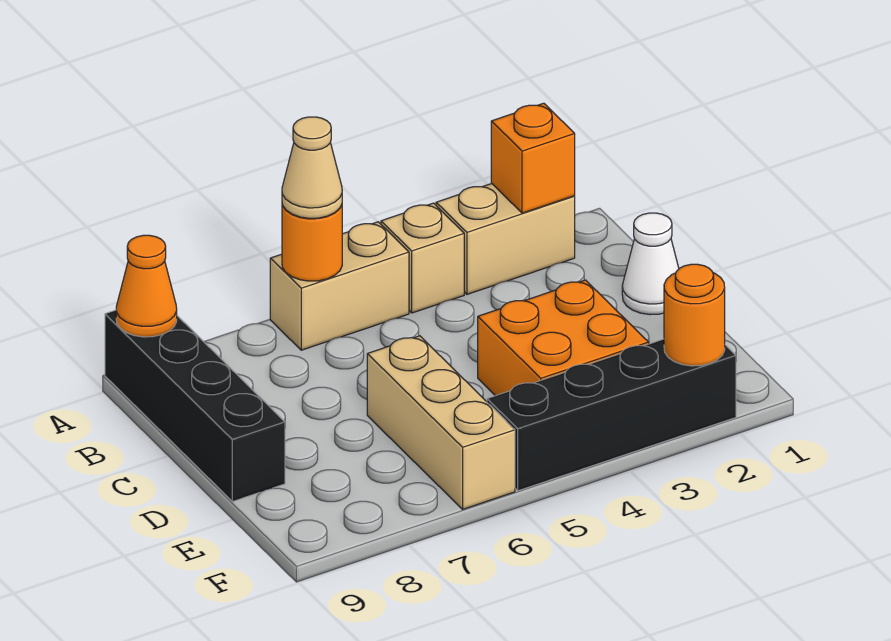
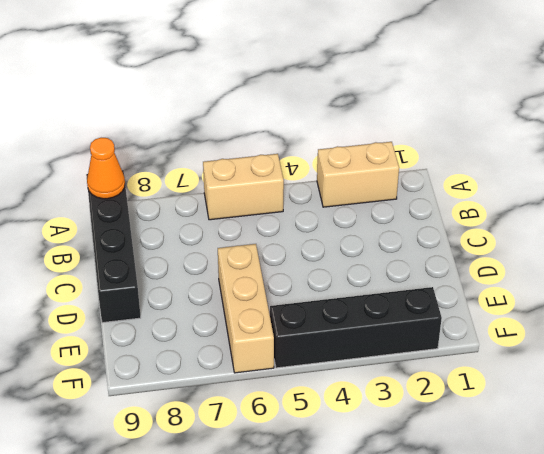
none -> tan 1x1 brick [381,203,464,313]
none -> white 1x1 cone [622,213,679,315]
none -> orange 2x2 brick [478,280,649,396]

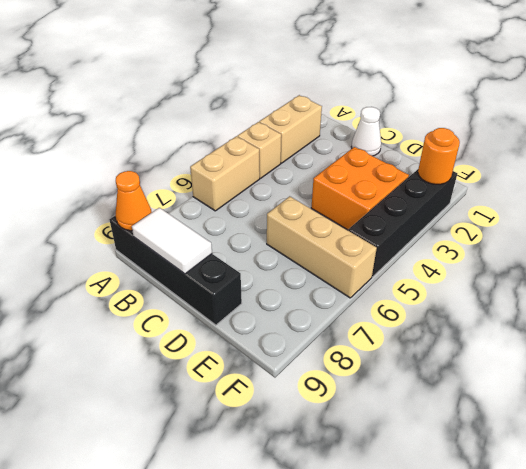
white 1x2 tile [132,208,212,274] -> none
none -> orange 1x1 brick [491,103,575,213]
none -> orange 1x1 round brick [282,205,342,281]
none -> tan 1x1 cone [282,117,342,218]

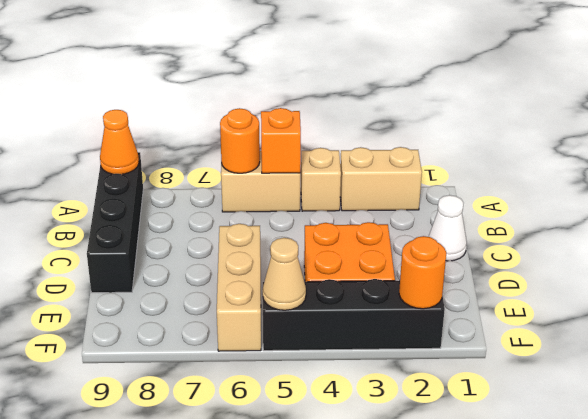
orange 1x1 brick [261,108,301,173] -> orange 1x1 brick moved to [491,103,575,213]
tan 1x1 cone [263,238,306,310] -> tan 1x1 cone moved to [282,117,342,218]

